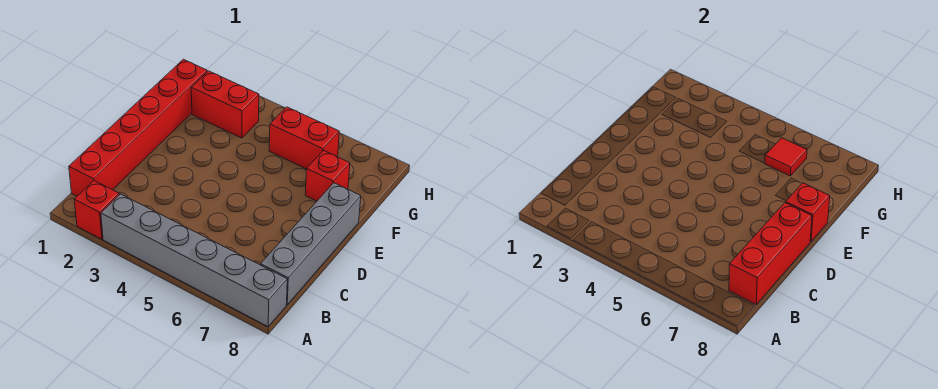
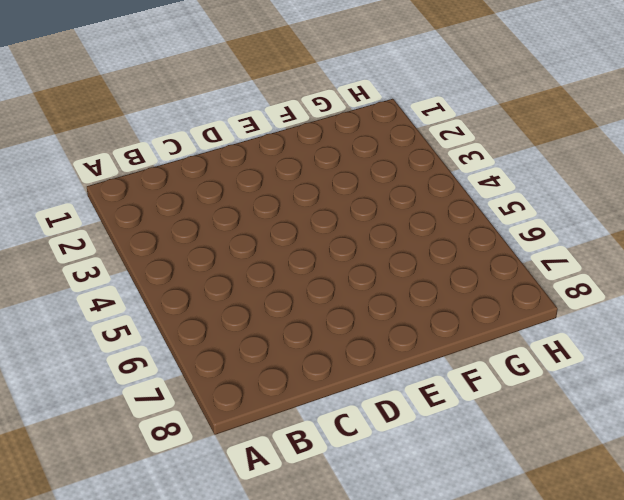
none -> red 1x1 brick [74,181,119,239]
none -> grey 1x6 brick [101,194,287,326]

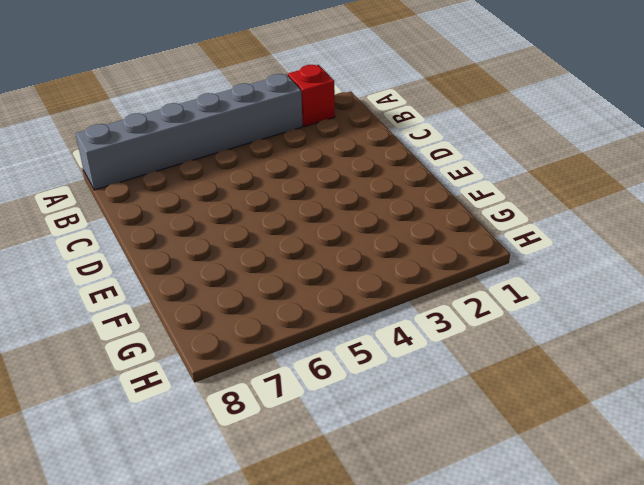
none -> red 1x6 brick [69,59,207,196]
none -> grey 1x4 brick [260,183,361,304]

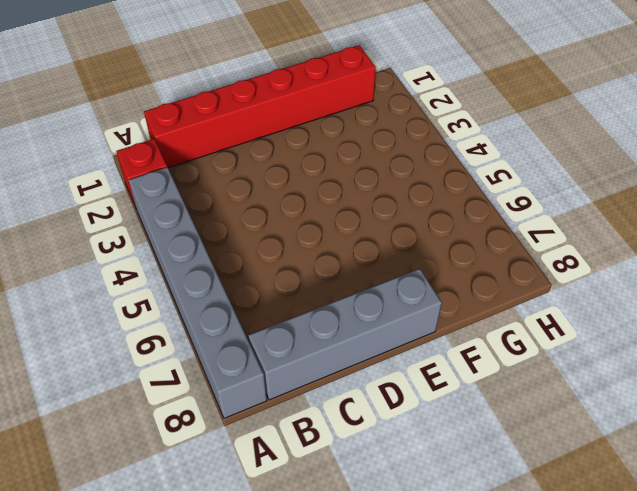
none -> red 1x1 brick [305,151,350,201]
none -> red 1x2 brick [191,71,259,138]

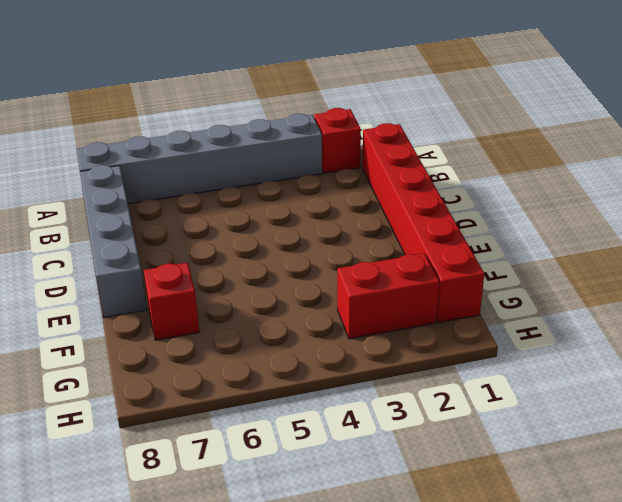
none -> red 1x2 brick [269,107,339,169]
none -> red 1x3 brick [729,203,812,304]

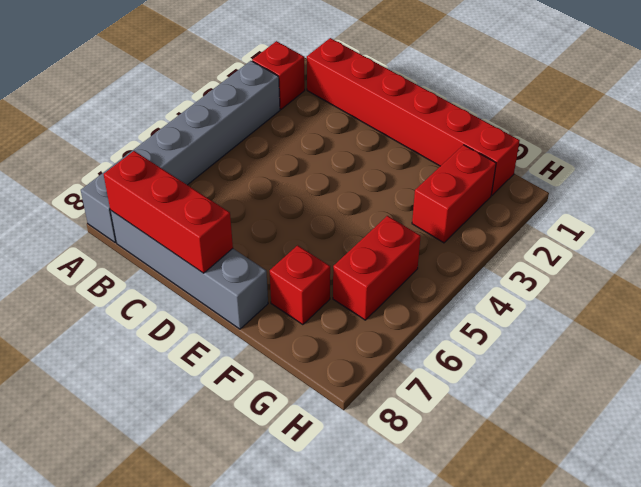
none -> red 1x1 brick [786,183,830,242]
none -> red 1x1 tile [765,138,807,176]

